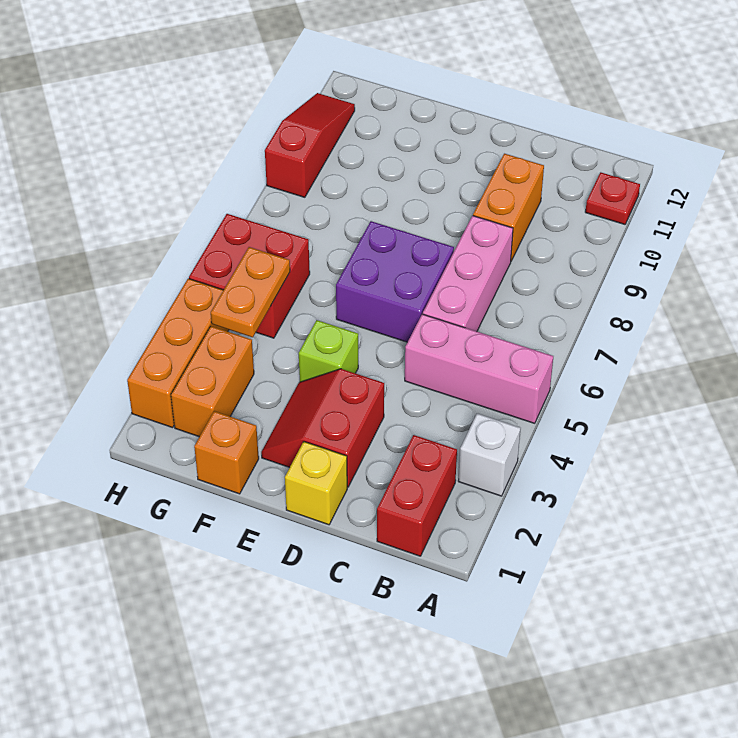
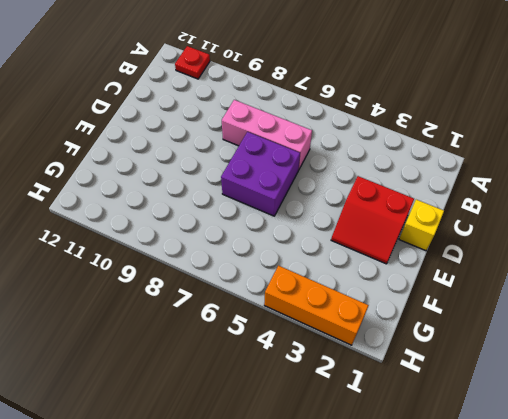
none -> white 1x1 brick [458,413,521,496]
none -> pink 1x3 brick [405,314,553,423]
none -> red 1x2 brick [377,435,457,556]

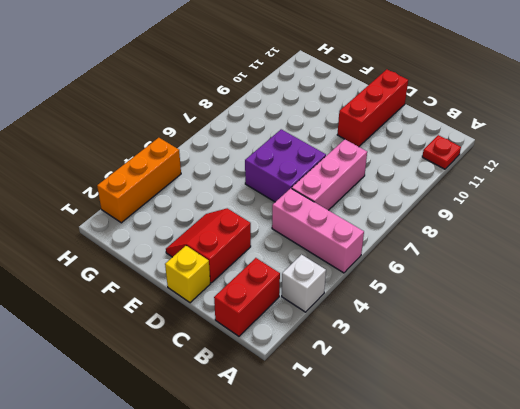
red 1x3 brick [337,69,408,147] -> none
none -> orange 1x2 brick [473,154,544,261]
none -> lime 1x1 brick [299,320,358,382]
none -> orange 1x1 brick [194,411,259,494]

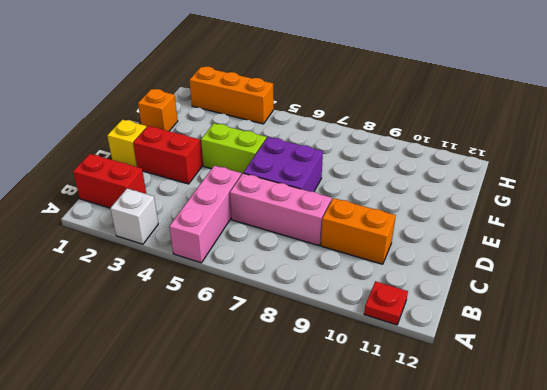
lime 1x2 brick [201,123,266,175] -> lime 1x1 brick [299,320,358,382]
none -> orange 1x2 brick [171,326,254,437]
none -> red 2x2 brick [189,214,310,338]
none -> red 1x3 slope [265,93,355,197]

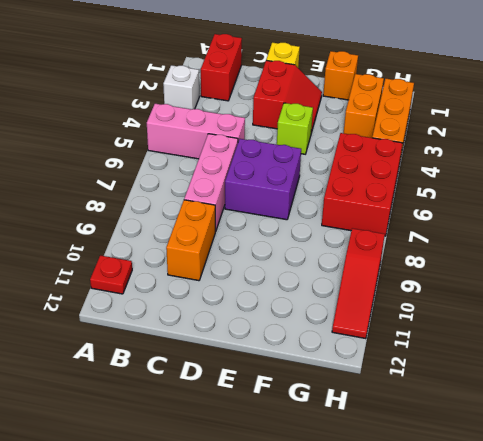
red 2x3 brick [322,133,402,236] -> red 2x2 brick [189,214,310,338]
none -> orange 1x2 plate [211,247,290,337]

